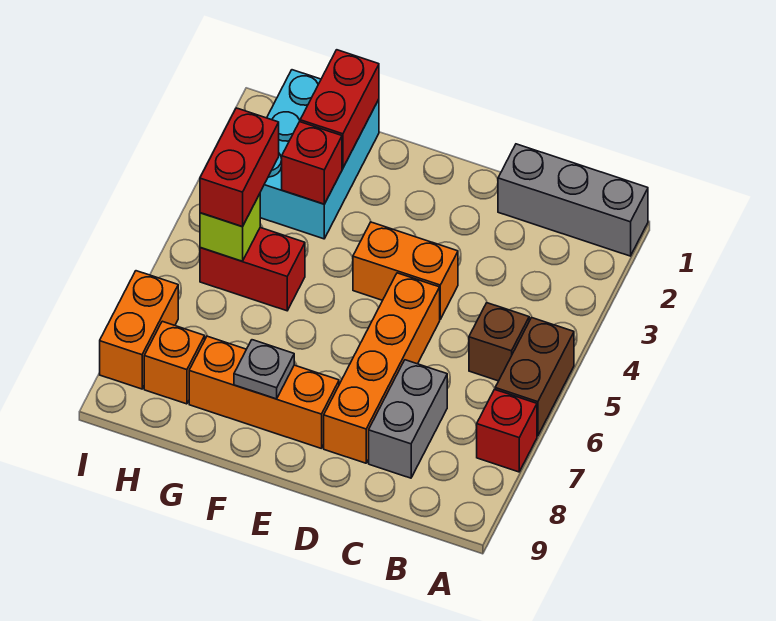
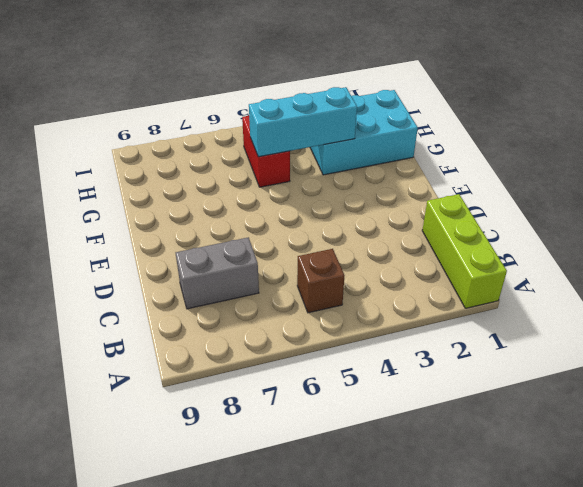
lime 1x3 brick [422,194,507,308] -> grey 1x3 brick [498,144,648,256]
cyan 1x3 brick [249,87,357,157] -> red 1x1 brick [282,122,342,204]
none -> brown 1x2 brick [495,317,574,436]
none -> red 1x1 brick [477,389,537,472]
none -> orange 1x2 brick [353,222,458,319]

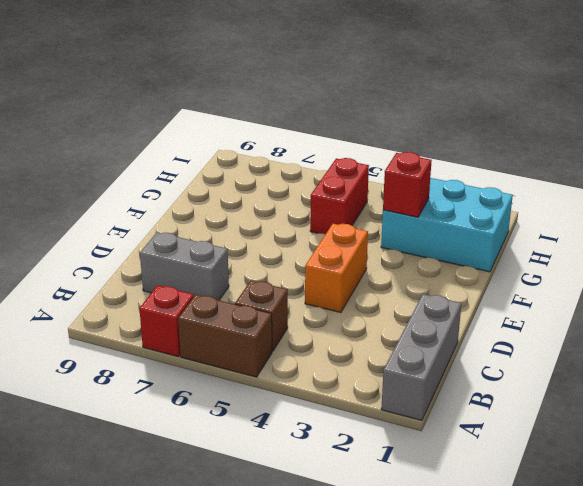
none -> orange 1x4 brick [324,273,440,463]
none -> orange 1x3 brick [189,336,339,448]
none -> orange 1x1 brick [144,321,205,404]

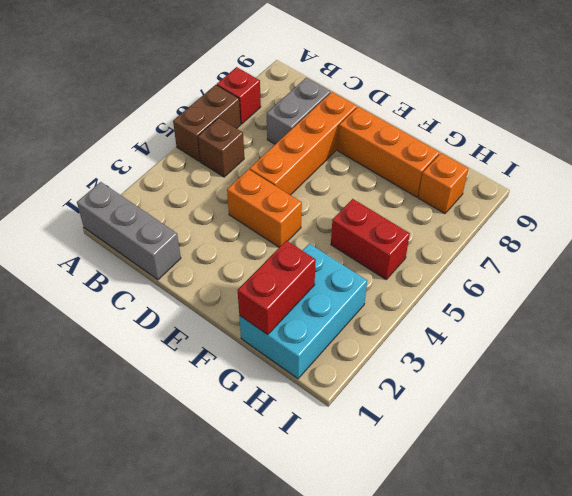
none -> orange 1x2 brick [100,271,178,389]
none -> grey 1x1 plate [234,340,294,399]
none -> red 1x1 brick [282,122,342,204]

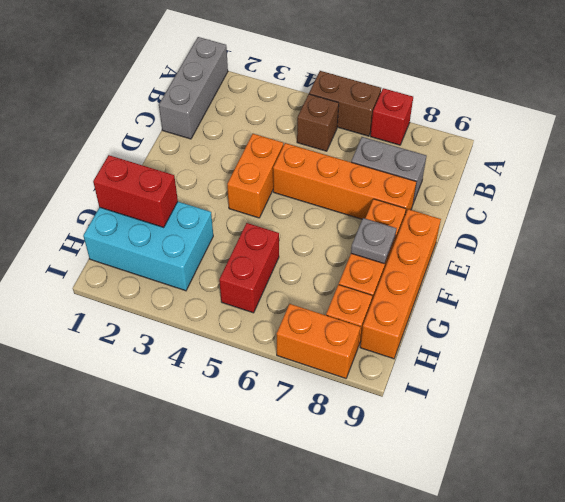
orange 1x4 brick [360,209,441,359] -> none
none -> red 1x1 brick [282,122,342,204]
none -> lime 1x1 brick [200,194,260,261]
none -> red 1x2 brick [200,108,279,227]

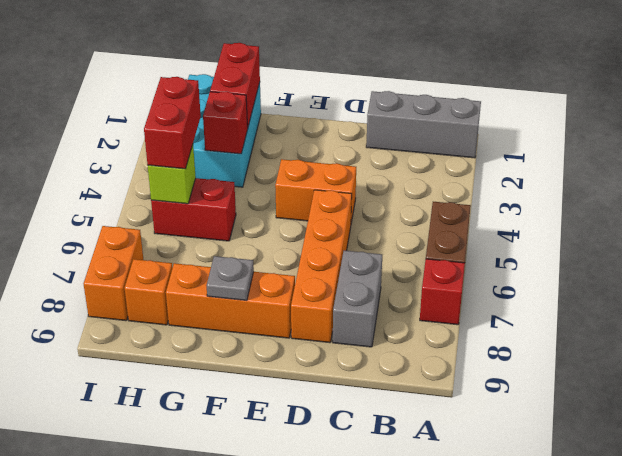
none -> brown 1x1 brick [469,303,529,381]

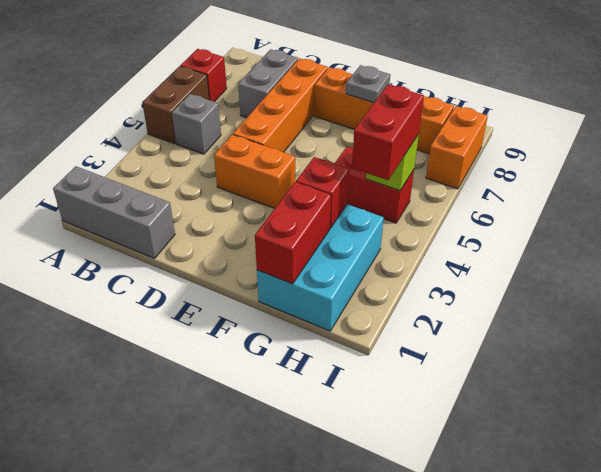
grey 1x1 brick [172,94,221,154] -> brown 1x1 brick [469,303,529,381]

